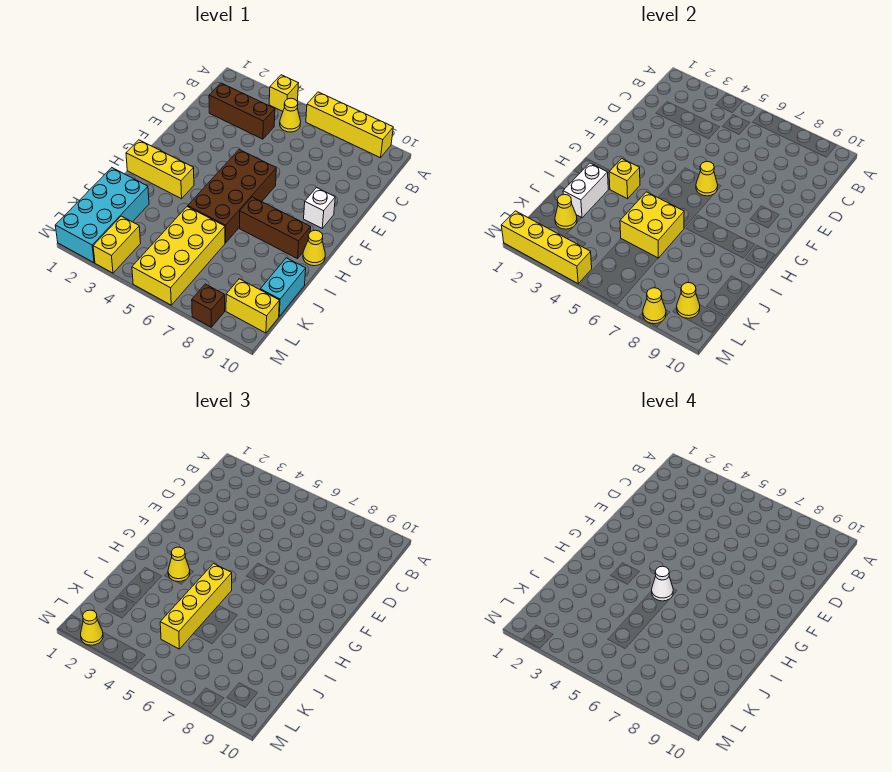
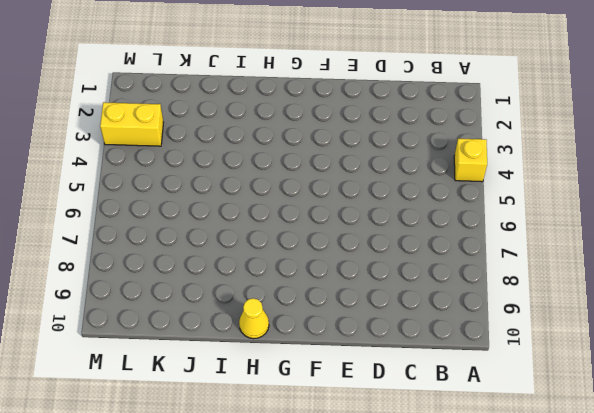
none -> yellow 1x4 brick [306,92,393,158]
none -> yellow 1x1 cone [280,98,301,132]
none -> brown 1x3 brick [209,83,275,139]

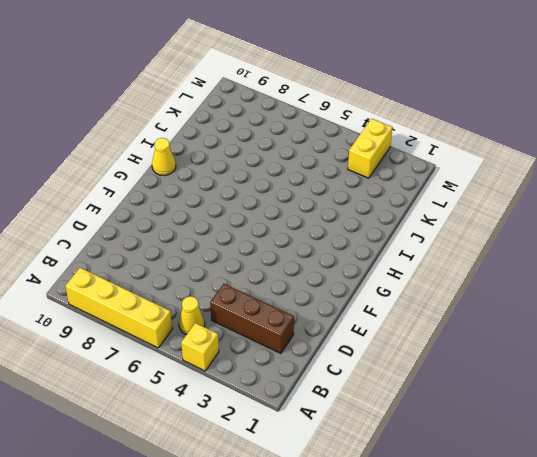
none -> brown 2x4 brick [188,150,276,243]
none -> white 1x1 brick [304,187,335,228]
none -> yellow 1x3 brick [126,140,194,199]

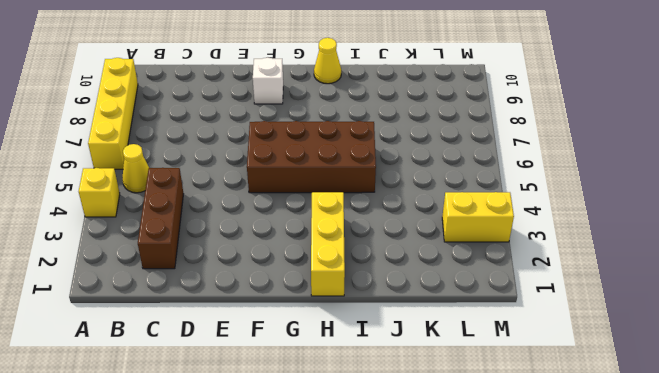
none -> brown 1x3 brick [240,197,311,259]
none -> cyan 2x4 brick [55,168,149,263]
none -> yellow 2x4 brick [132,206,225,305]

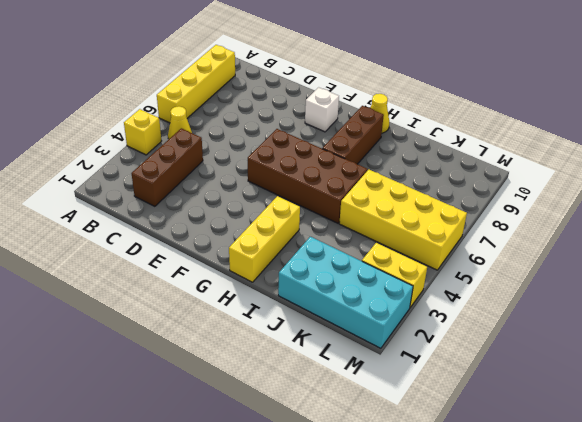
none -> cyan 1x2 brick [260,258,306,316]
none -> yellow 1x2 brick [226,279,279,333]
none -> brown 1x1 brick [192,284,225,327]

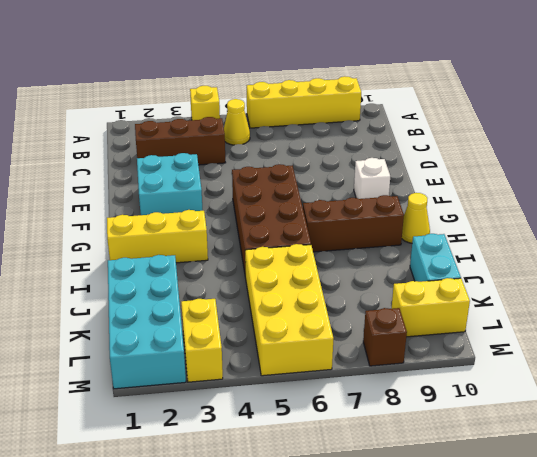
cyan 2x2 brick [137,153,203,215] -> none
none -> yellow 1x1 cone [696,162,718,196]
none -> yellow 1x1 brick [609,159,640,199]
none -> white 1x2 brick [563,163,608,218]

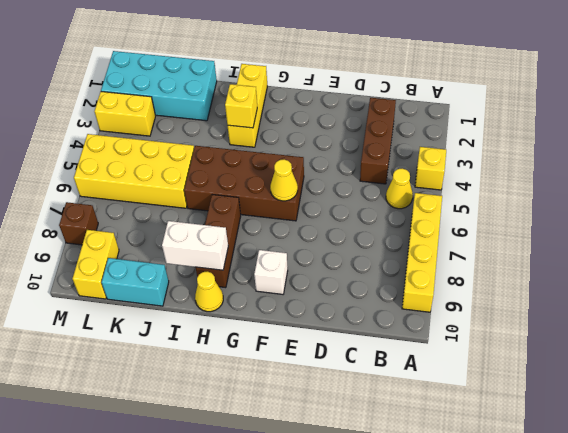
white 1x2 brick [162,221,228,270] -> white 1x2 brick moved to [563,163,608,218]
none -> yellow 2x2 brick [620,192,684,258]
none -> yellow 1x1 cone [555,195,577,229]
none -> yellow 1x1 cone [677,283,700,318]

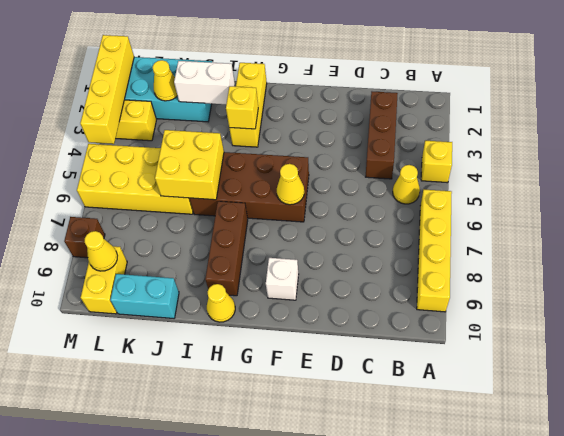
none -> yellow 1x1 cone [643,288,666,324]
none -> yellow 1x1 cone [168,547,190,582]
none -> yellow 1x4 brick [160,564,232,649]

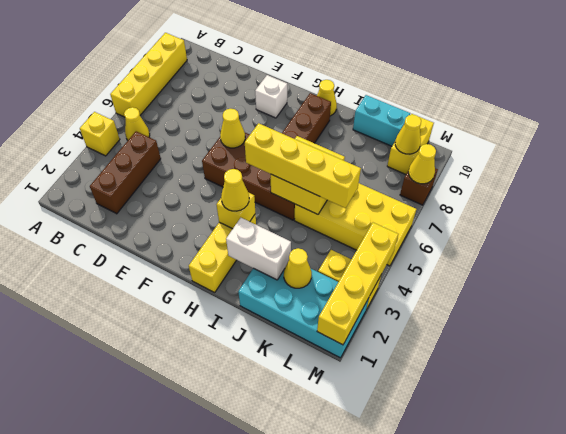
none -> yellow 1x1 cone [81,610,103,645]
none -> white 1x1 cone [652,566,673,601]

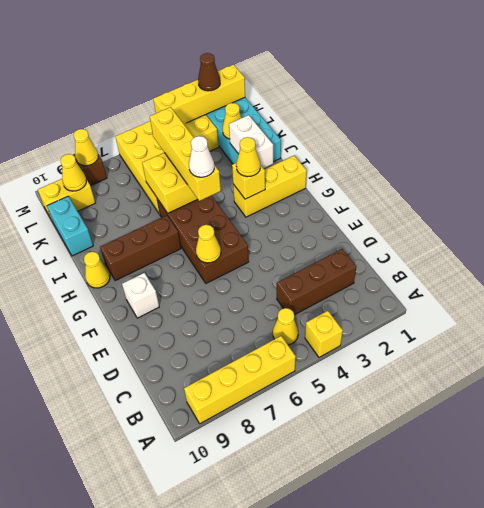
brown 1x1 cone [198,53,220,91] -> yellow 1x1 cone [81,610,103,645]

